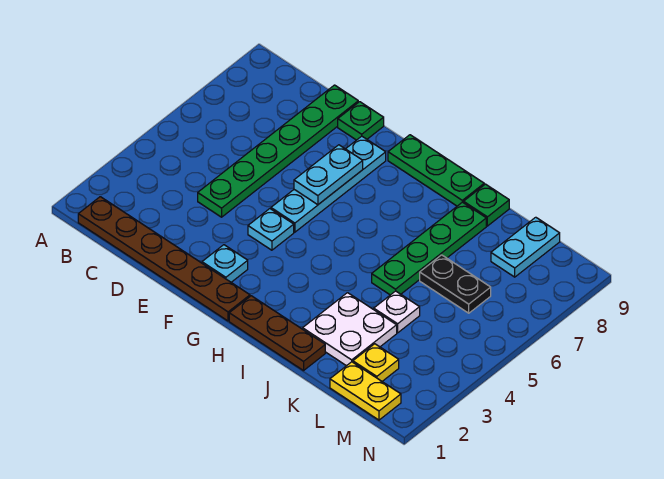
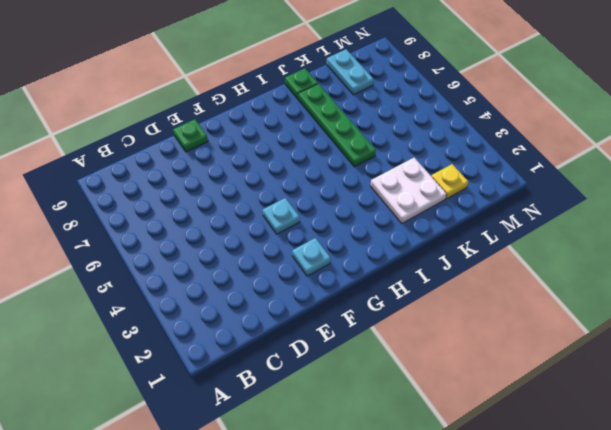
none -> brown 1x6 plate [78,197,250,321]
none -> green 1x6 plate [198,85,358,217]
none -> cyan 1x4 plate [271,136,386,232]

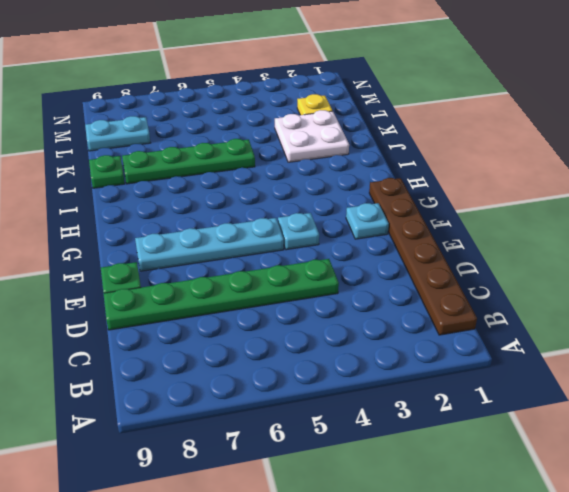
none -> green 1x3 plate [388,135,484,206]
none -> brown 1x3 plate [229,296,325,371]
none -> white 1x1 plate [374,291,420,333]

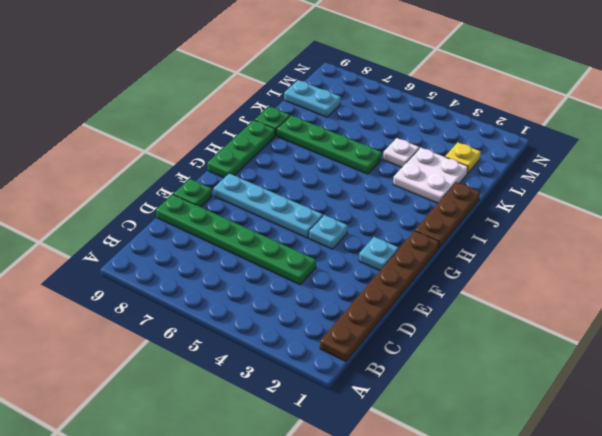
none -> black 1x2 plate [420,255,491,313]
none -> yellow 1x2 plate [330,362,401,420]
none -> cyan 1x2 plate [294,145,363,205]

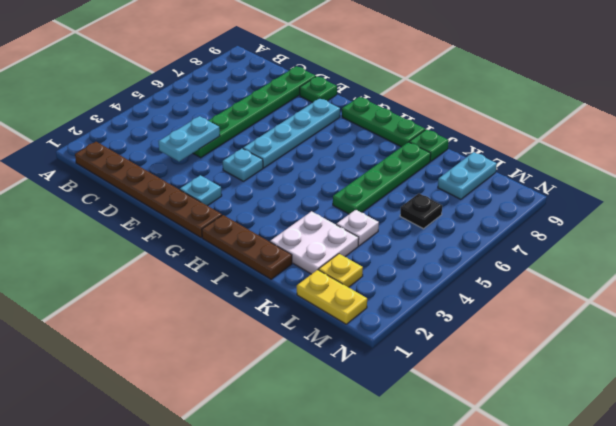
cyan 1x2 plate [159,116,220,161] -> cyan 1x2 plate moved to [294,145,363,205]
black 1x1 plate [400,194,442,229] -> black 1x2 plate [420,255,491,313]

